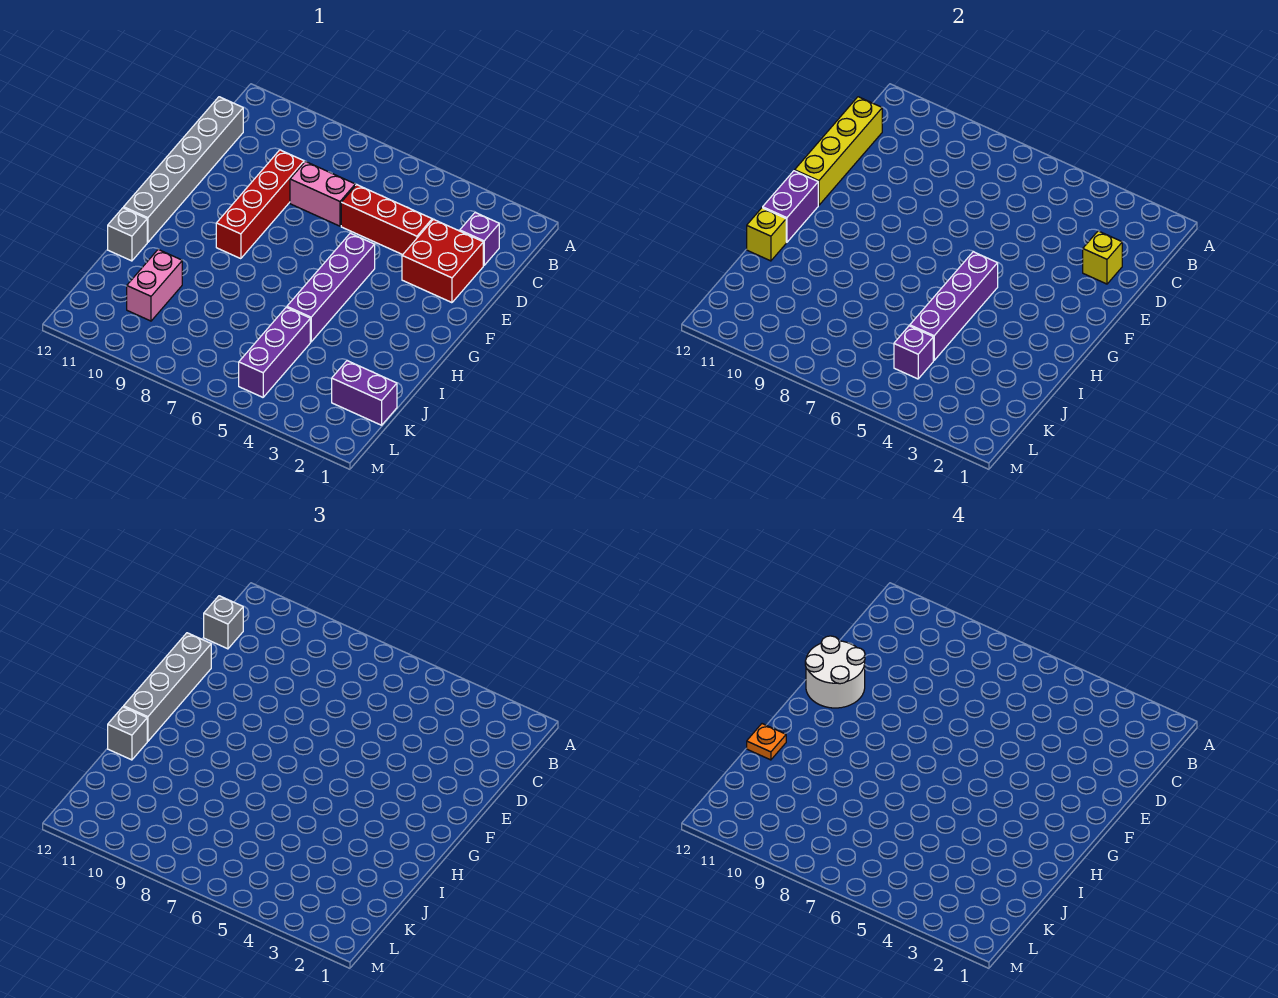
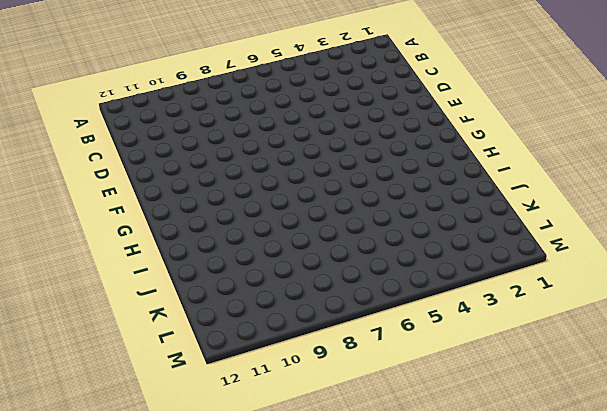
none -> purple 1x1 brick [460,213,499,265]
none -> grey 1x6 brick [124,97,243,242]
none -> red 2x2 brick [402,219,483,303]

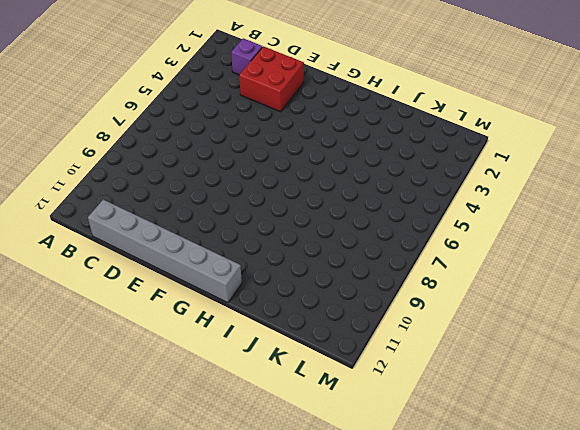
none -> red 1x3 brick [341,185,432,255]
none -> pink 1x2 brick [290,161,355,226]
none -> red 1x4 brick [216,150,304,259]

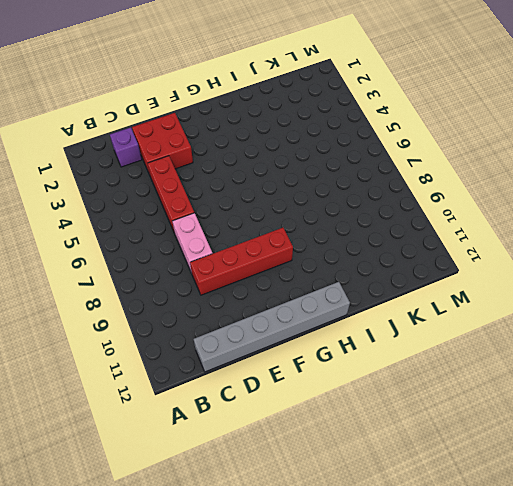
none -> purple 1x4 brick [287,233,375,342]
none -> grey 1x1 brick [108,208,147,261]
none -> purple 1x3 brick [239,307,310,397]

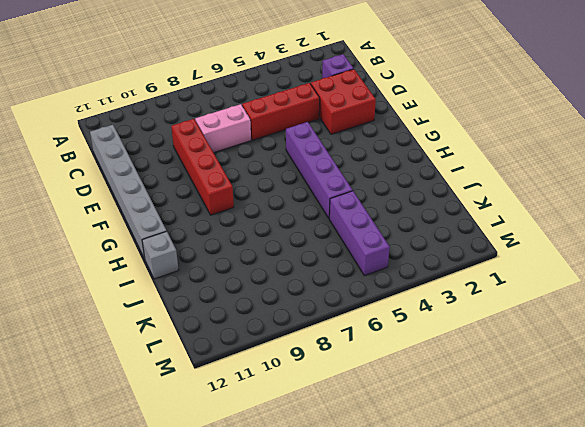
none -> pink 1x2 brick [127,250,182,321]
none -> purple 1x2 brick [332,361,397,425]
none -> yellow 1x4 brick [795,97,882,205]

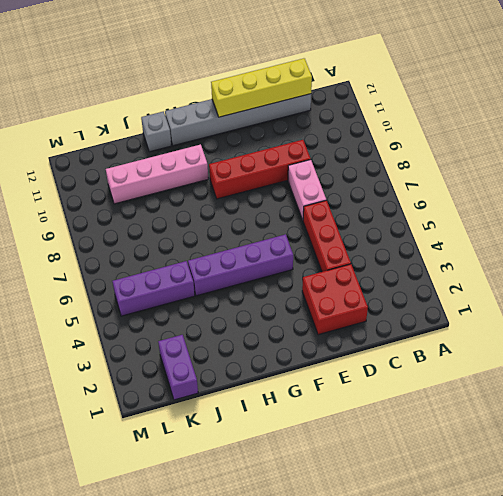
pink 1x4 brick [106,144,208,204] -> pink 1x2 brick [127,250,182,321]
none -> purple 1x1 brick [460,213,499,265]
none -> yellow 1x1 brick [1083,231,1122,284]
none -> purple 1x4 brick [910,252,998,360]

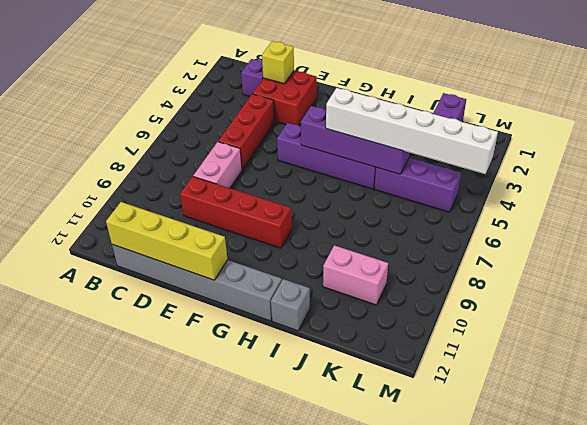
white 1x6 brick [326,88,498,174] -> none
none -> purple 1x2 brick [763,171,818,242]
none -> yellow 1x1 brick [747,208,786,261]
none -> purple 1x1 brick [894,326,933,379]

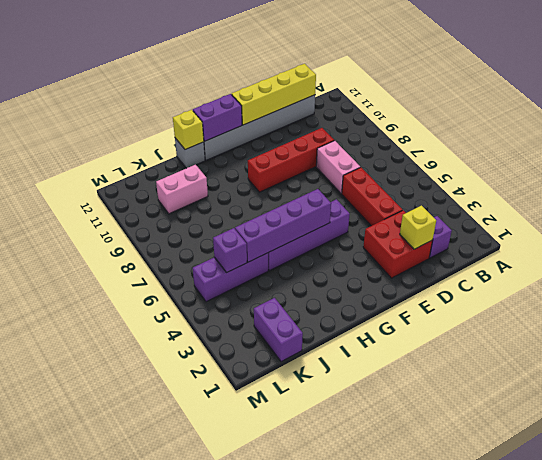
none -> grey 1x1 brick [204,596,243,649]
none -> grey 1x4 brick [124,633,211,741]
none -> grey 1x1 brick [108,707,147,760]

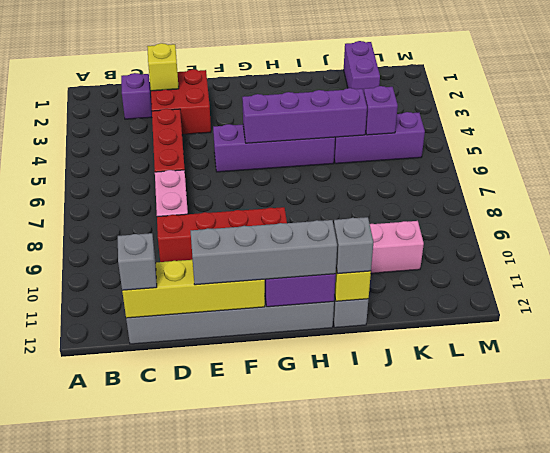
none -> white 2x2 round brick [805,636,865,708]
none -> orange 1x1 plate [747,724,786,760]

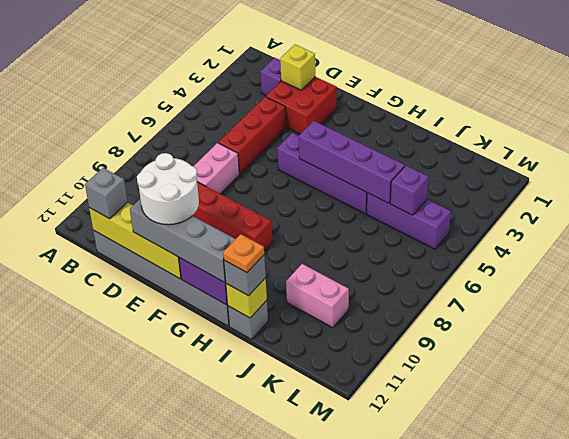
none -> purple 1x2 brick [332,361,397,425]

